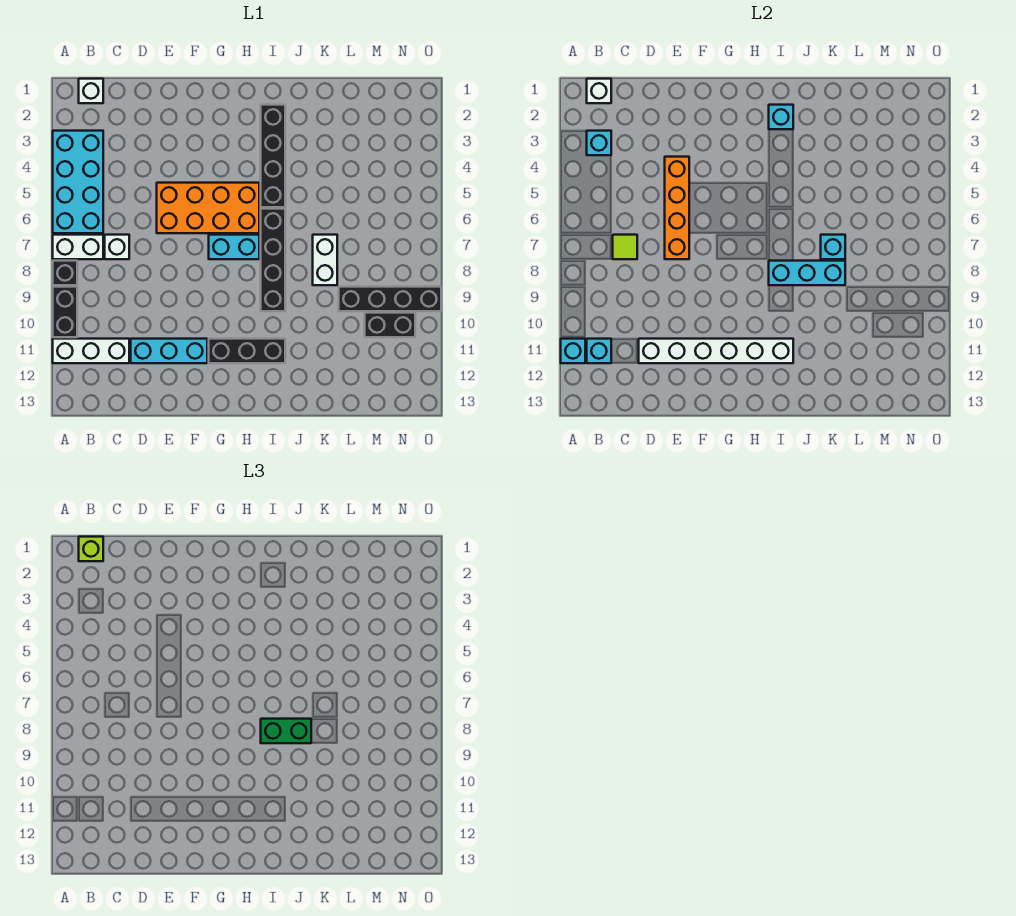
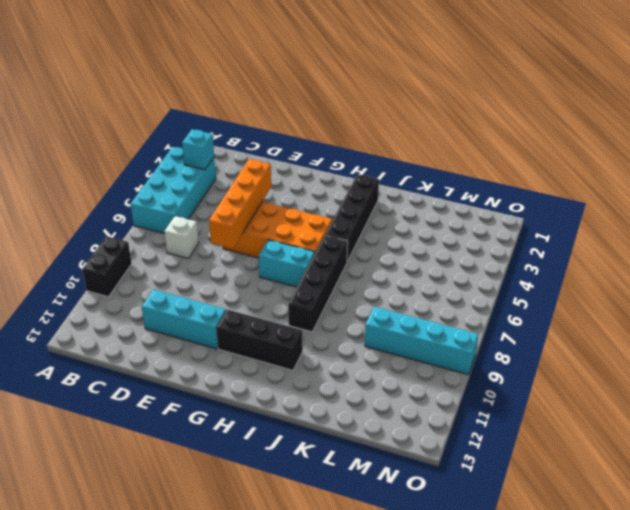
cyan 1x4 brick [365,307,478,375] -> black 1x4 brick [339,287,441,311]
none -> white 1x2 brick [53,235,103,259]
none -> black 1x1 brick [53,261,77,285]
none -> white 1x3 brick [53,339,129,363]

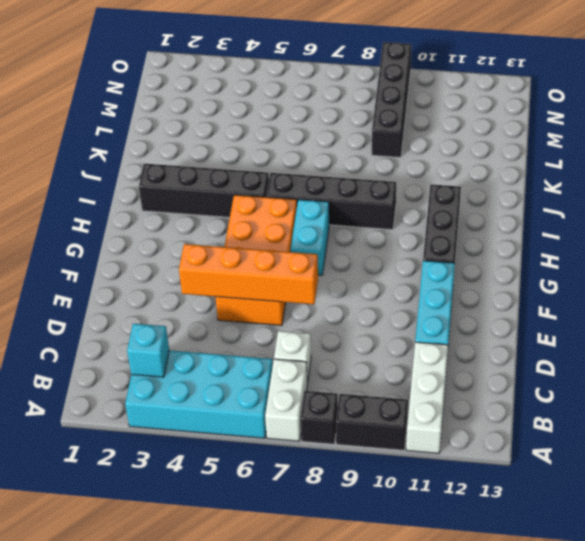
none -> white 1x1 brick [79,79,103,103]
none -> white 1x2 brick [313,235,337,285]
none -> black 1x2 brick [365,313,415,337]

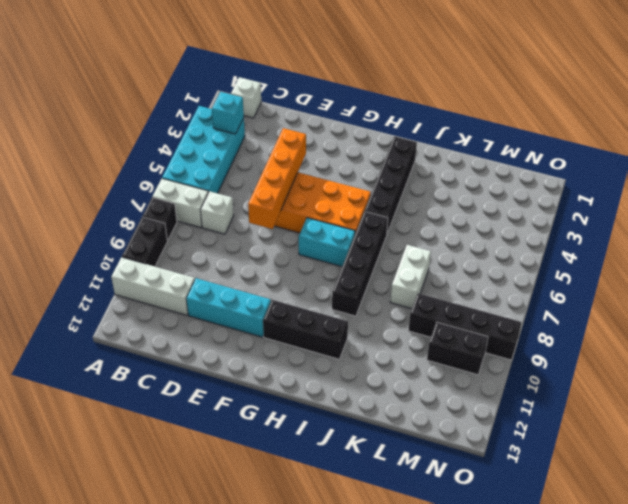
none -> cyan 1x1 brick [561,339,585,363]
none -> white 1x1 brick [587,79,611,103]
none -> cyan 1x1 brick [587,339,611,363]

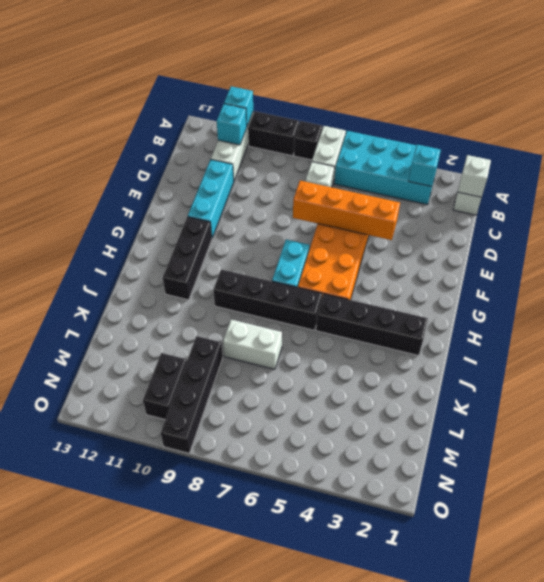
none -> lime 1x1 tile [613,235,637,259]
none -> white 1x6 brick [639,339,793,363]
none -> cyan 1x1 brick [769,105,793,129]

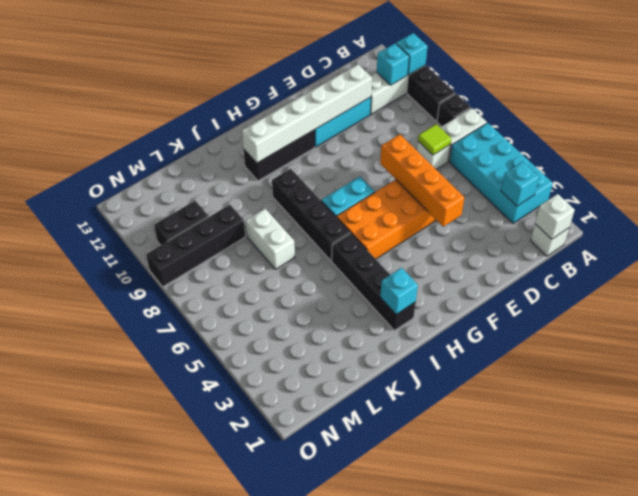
none -> cyan 1x3 brick [769,261,845,285]
none -> cyan 1x1 brick [821,235,845,259]
none -> lime 1x1 brick [79,537,103,561]

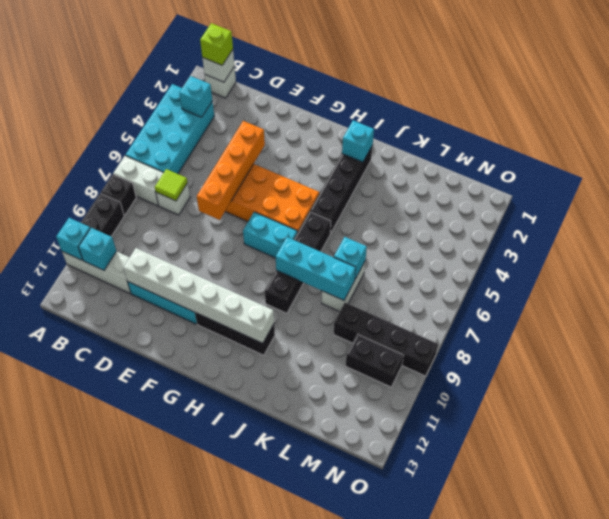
none -> green 1x2 brick [261,719,311,743]

